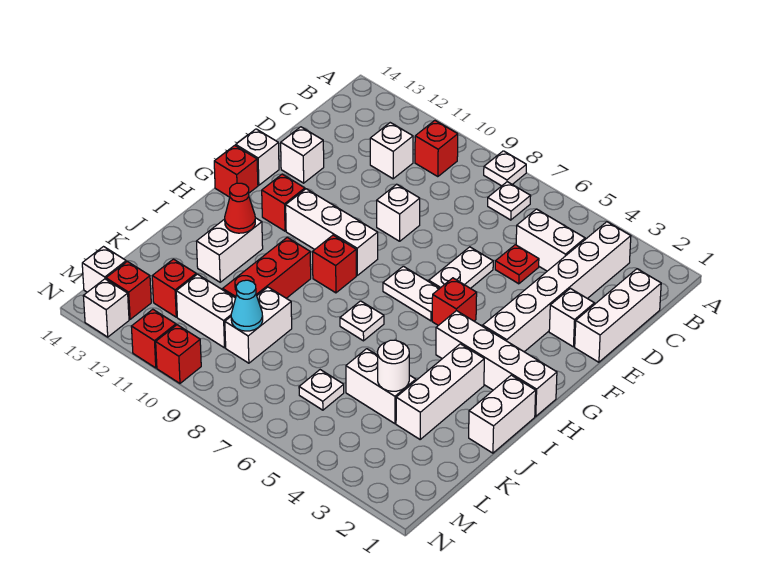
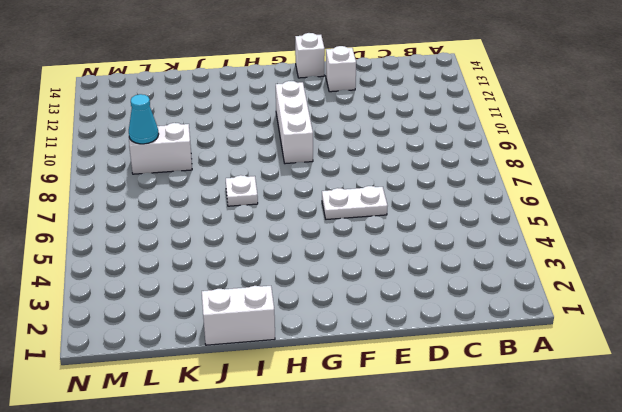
none -> white 1x1 plate [484,151,526,186]
none -> white 1x6 brick [483,222,631,352]
none -> white 1x1 plate [488,182,531,220]
none -> red 1x1 brick [415,121,458,177]

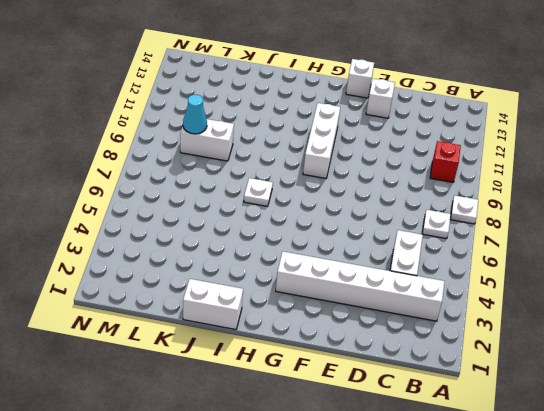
none -> white 1x3 brick [575,269,661,362]
none -> white 1x1 brick [370,123,413,179]
none -> red 1x1 plate [495,245,539,284]
none -> white 1x1 brick [549,288,594,347]

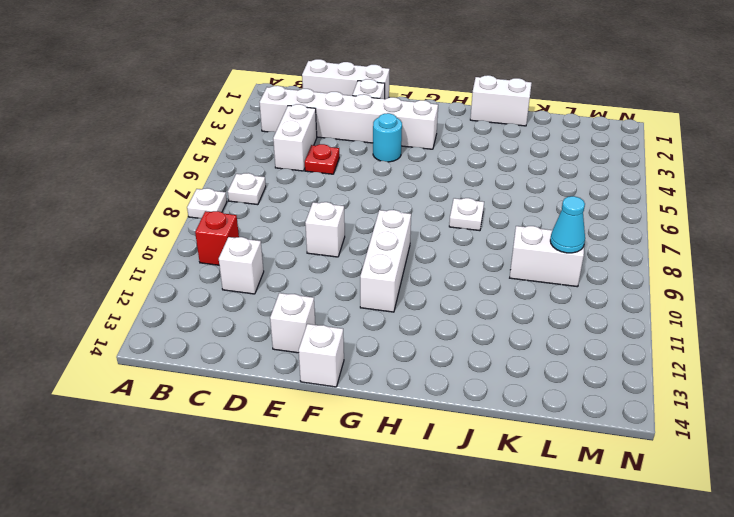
cyan 1x1 round brick [373,113,402,162] -> none
none -> white 1x2 plate [429,247,493,289]
none -> red 1x1 brick [432,278,477,325]
none -> white 1x2 plate [383,266,440,321]
none -> red 1x1 brick [262,174,305,231]

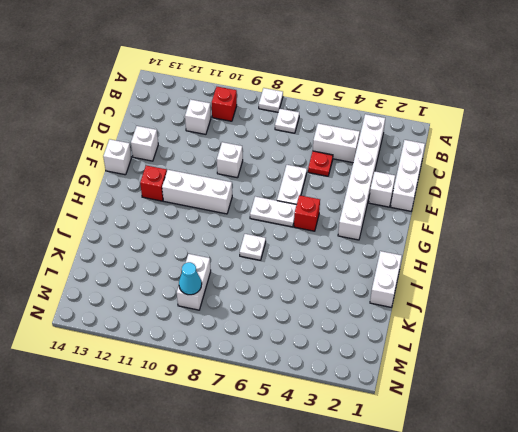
none -> red 1x1 brick [214,145,258,197]
none -> white 1x4 brick [436,311,557,416]
none -> red 1x1 brick [312,235,356,293]
none -> white 1x3 brick [396,344,484,439]

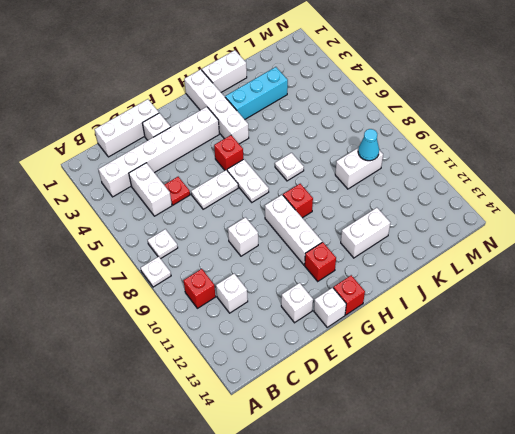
cyan 1x3 brick [225,67,288,119] -> white 1x3 brick [396,344,484,439]
none -> red 1x3 brick [223,237,311,298]
none -> white 1x2 brick [346,349,416,424]
none -> white 1x1 plate [299,370,344,410]
none -> white 1x2 brick [176,274,235,348]

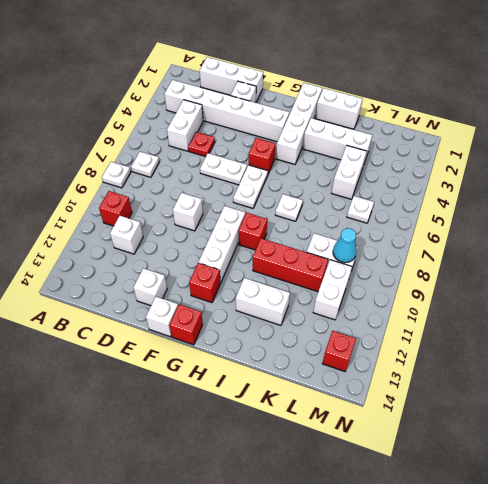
none -> red 1x1 brick [152,259,196,317]
none -> white 1x1 brick [82,247,126,292]
none -> red 1x1 brick [156,325,201,383]
none -> red 1x1 brick [131,309,176,368]

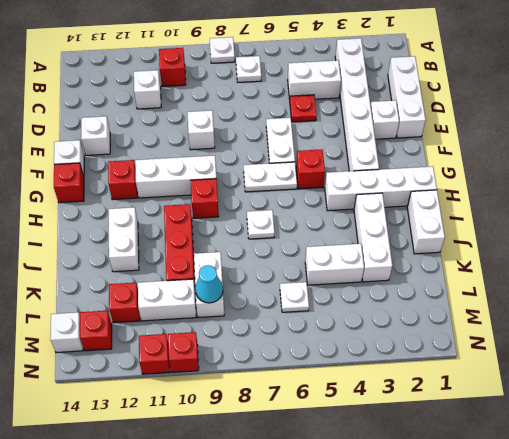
none -> white 1x1 brick [83,279,129,337]
none -> red 1x1 cone [225,183,255,233]
none -> white 1x1 round brick [378,340,409,391]

